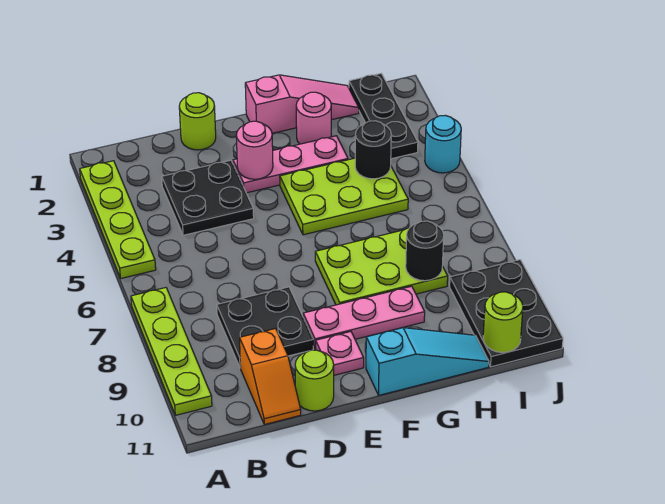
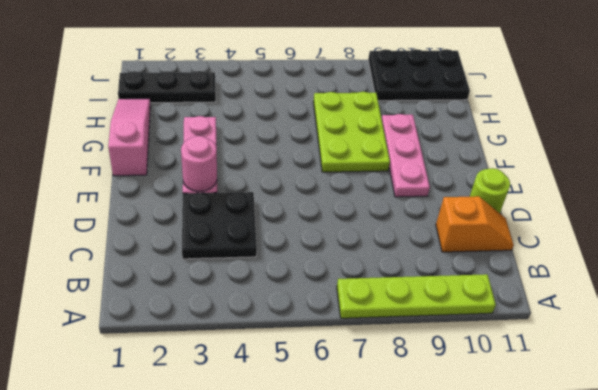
none -> lime 1x4 plate [80,161,156,278]
none -> black 2x2 plate [217,287,313,368]
none -> lime 1x1 round brick [179,93,216,150]

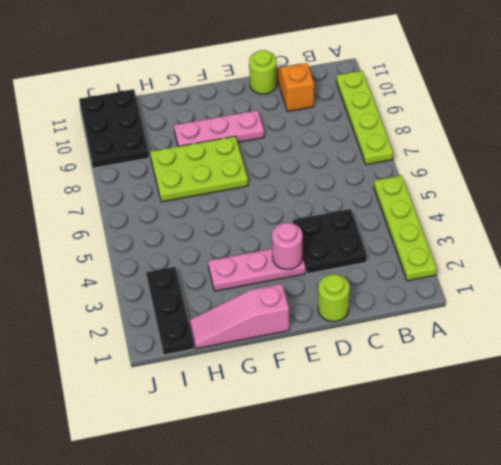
none -> black 2x2 plate [217,287,313,368]
none -> pink 1x1 plate [316,332,364,375]
none -> lime 2x3 plate [280,158,408,235]

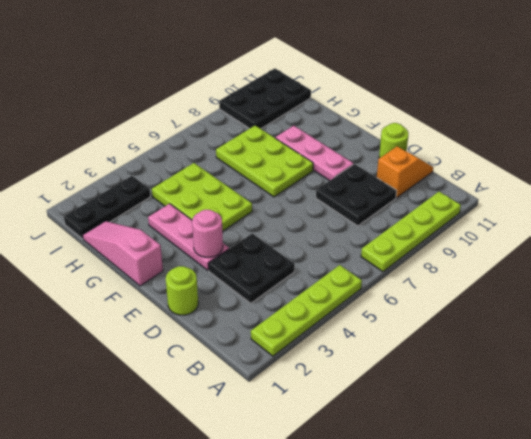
none -> pink 1x1 plate [316,332,364,375]
none -> cyan 1x3 slope [366,328,489,395]
none -> pink 1x1 round brick [296,92,331,144]

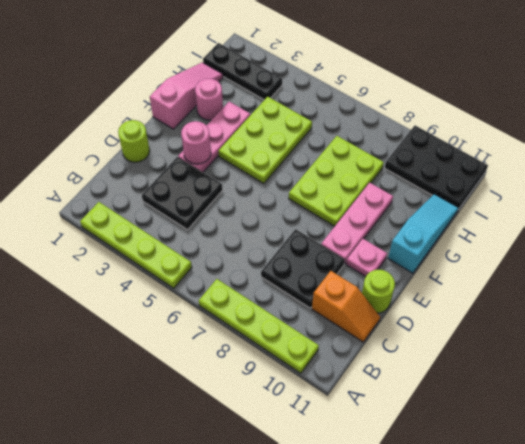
none -> cyan 1x1 round brick [425,115,461,173]
none -> black 1x1 round brick [355,121,391,179]
none -> black 1x1 round brick [406,221,444,281]

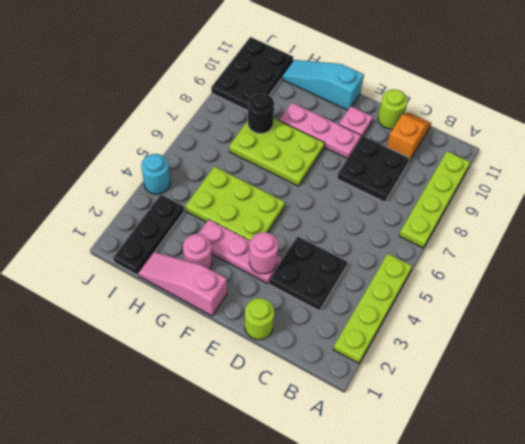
none -> black 1x1 round brick [355,121,391,179]
none -> lime 1x1 round brick [483,292,523,352]

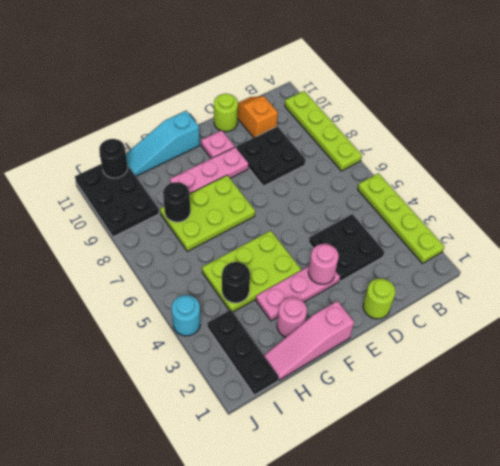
black 1x1 round brick [99,139,128,178] -> lime 1x1 round brick [483,292,523,352]

